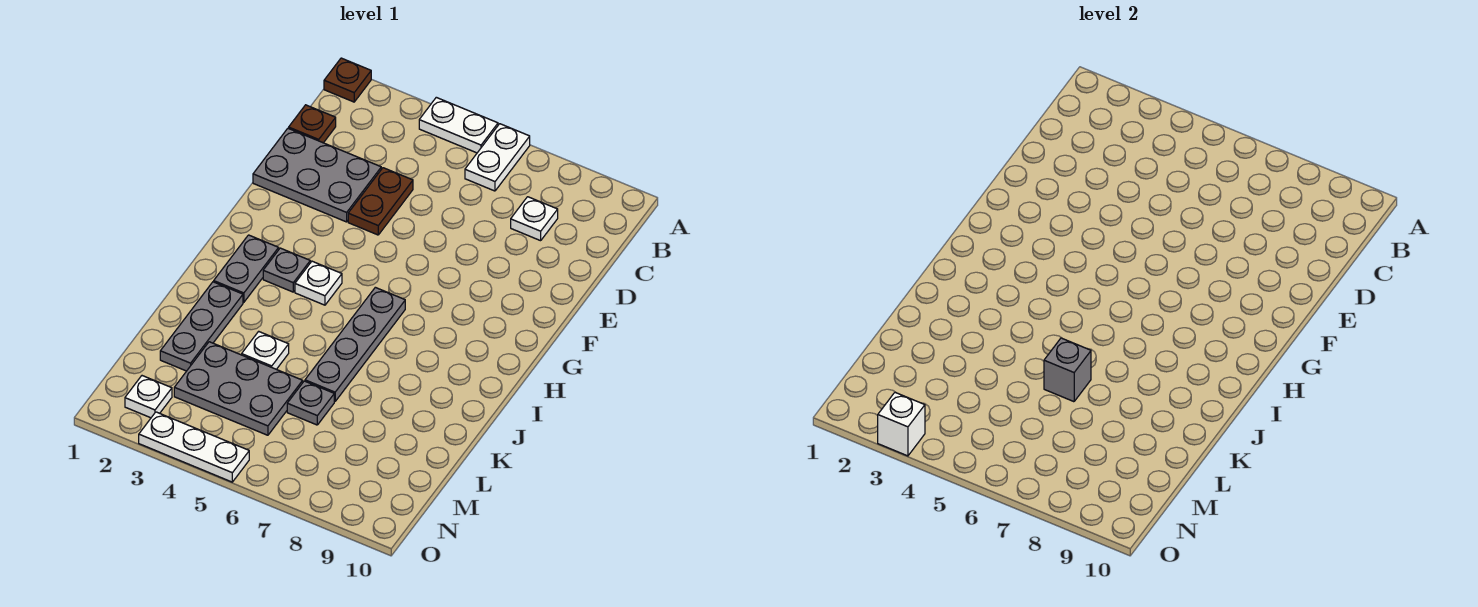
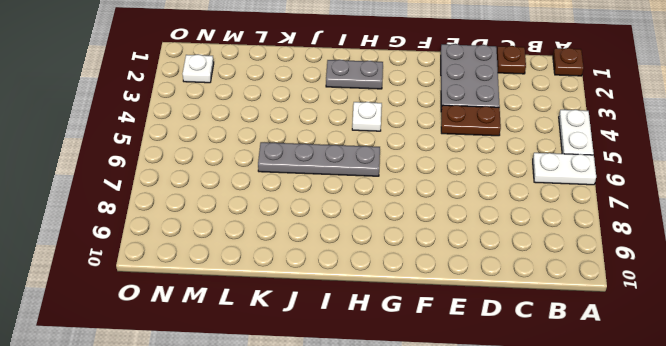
none -> white 1x1 plate [511,197,558,241]
none -> grey 1x1 plate [263,248,310,292]
none -> grey 1x3 plate [160,282,243,371]

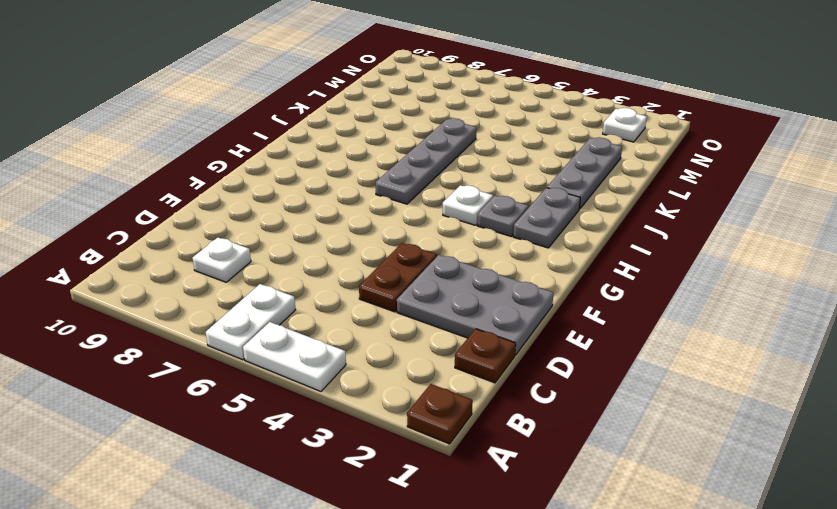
none -> white 1x1 plate [242,331,289,369]
none -> grey 2x3 plate [174,342,303,435]
none -> grey 1x1 plate [287,381,334,425]

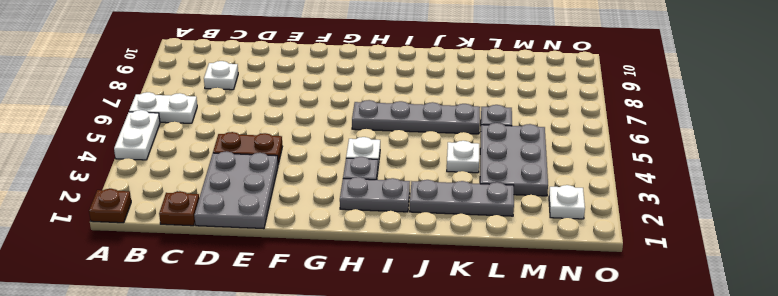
none -> white 1x3 plate [139,412,249,482]
none -> grey 1x1 brick [1044,338,1091,402]
none -> white 1x1 brick [878,392,925,456]

